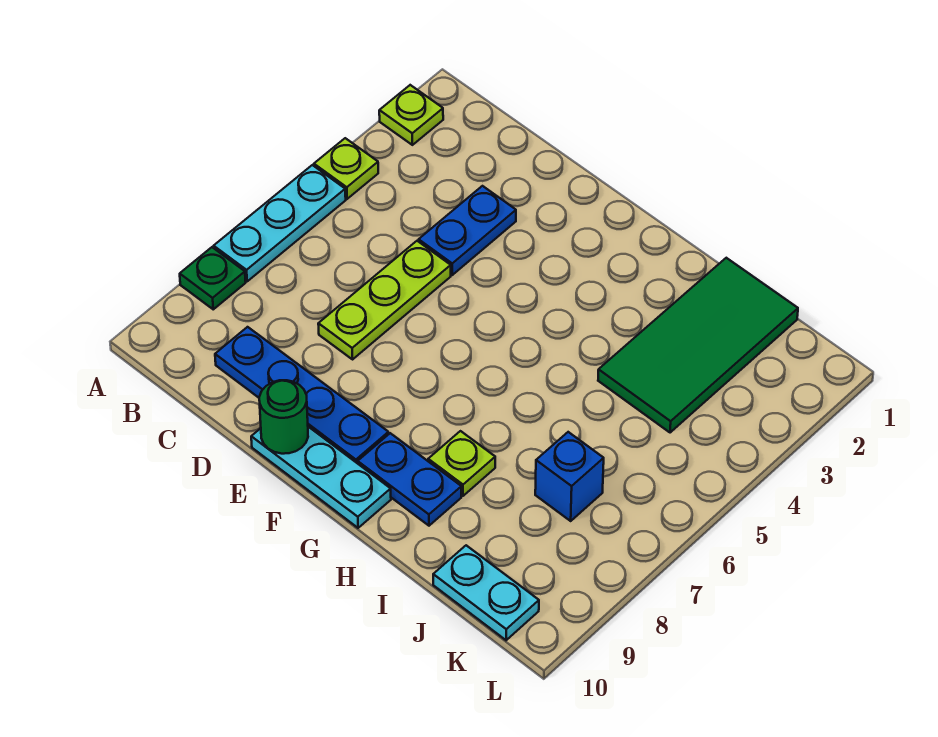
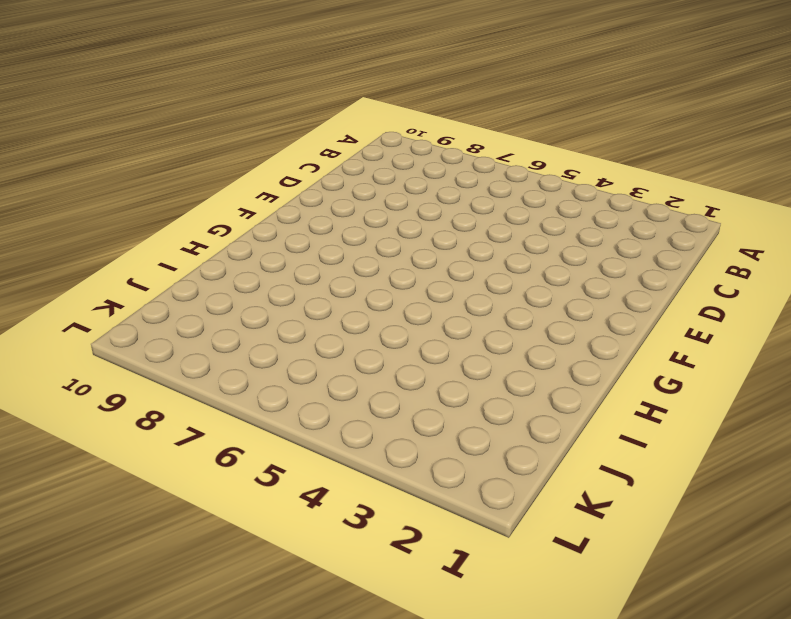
none -> lime 1x1 plate [379,85,443,145]
none -> lime 1x1 plate [314,138,378,199]
none -> cyan 1x3 plate [214,165,346,281]

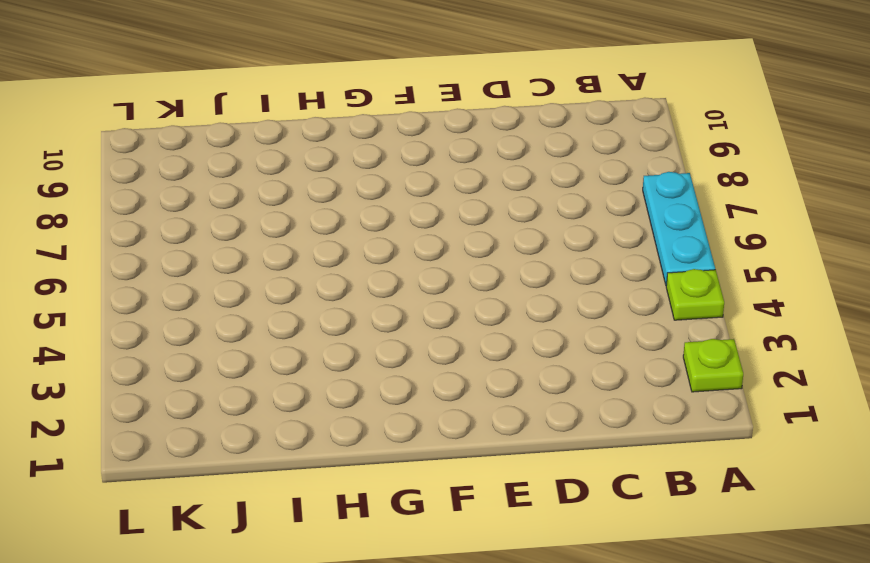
none -> green 1x1 plate [180,247,246,309]
none -> blue 1x4 plate [215,327,389,463]
none -> blue 1x2 plate [419,186,516,275]

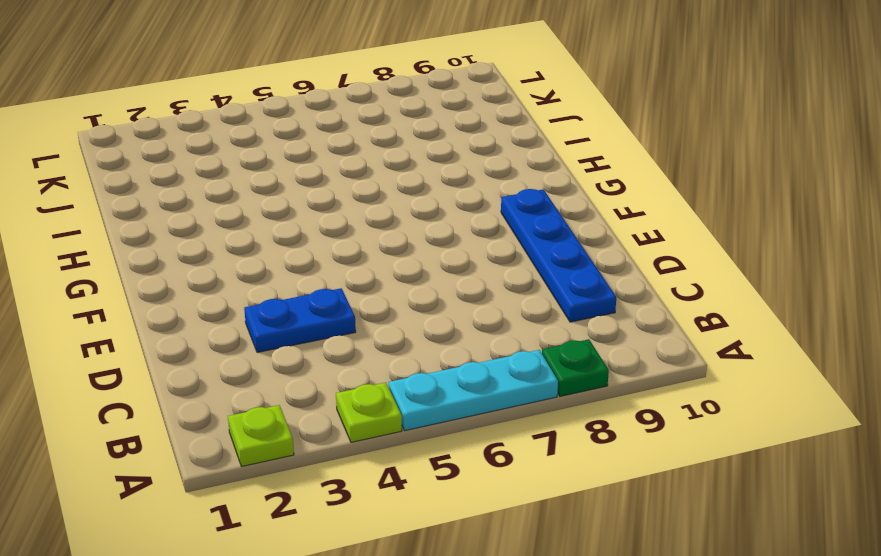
none -> lime 1x3 plate [318,241,451,359]
none -> cyan 1x3 plate [251,427,391,528]
none -> blue 1x2 plate [358,433,461,526]

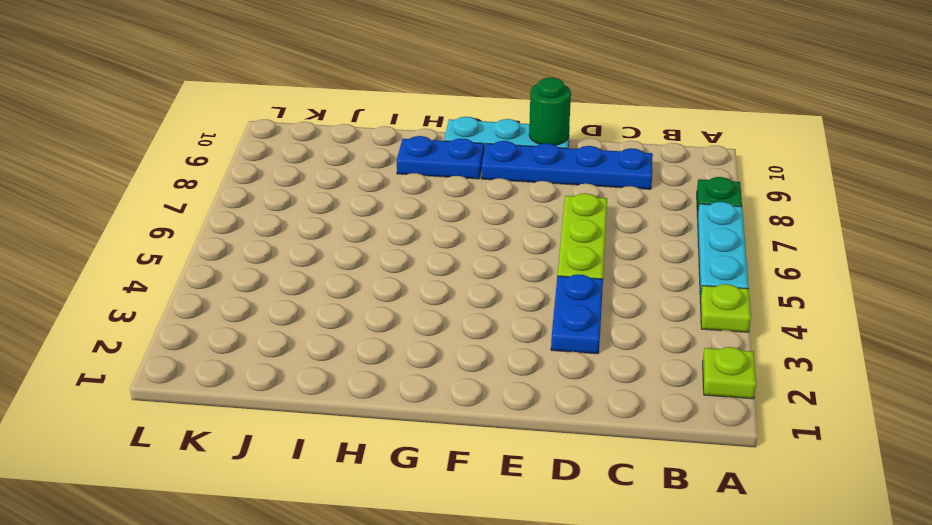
none -> lime 1x1 plate [428,431,495,496]
none -> green 2x4 tile [598,258,798,433]
none -> blue 1x1 brick [535,432,604,521]

